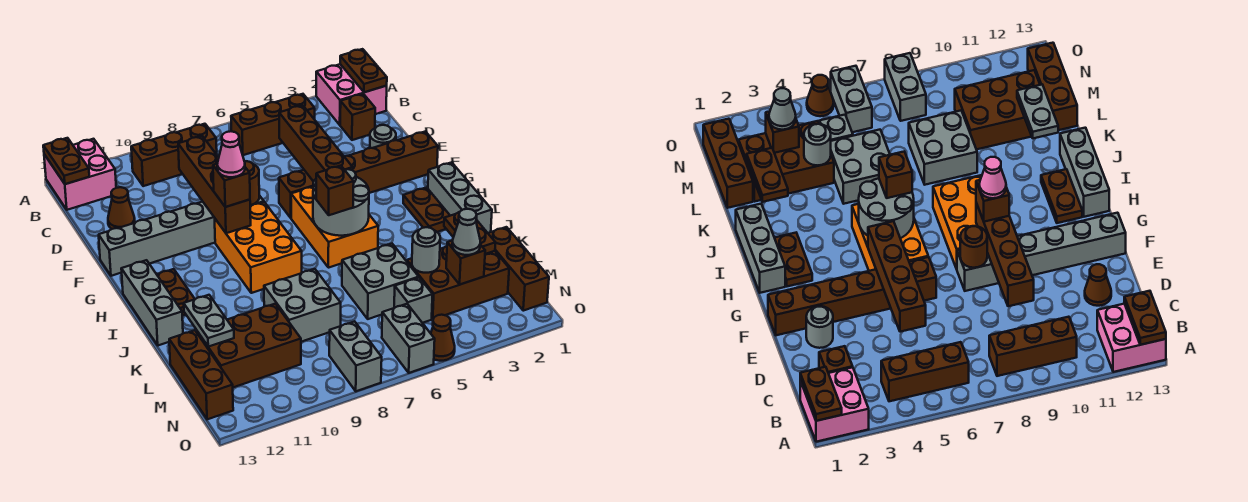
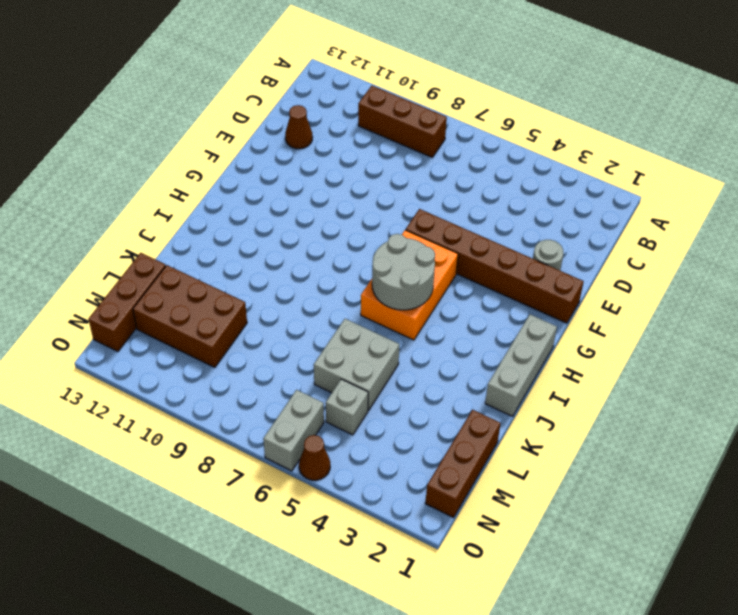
none -> pink 2x2 brick [316,64,387,125]
none -> pink 2x2 brick [44,139,116,210]
none -> brown 1x3 brick [231,94,315,155]
none -> brown 1x1 brick [340,94,375,140]

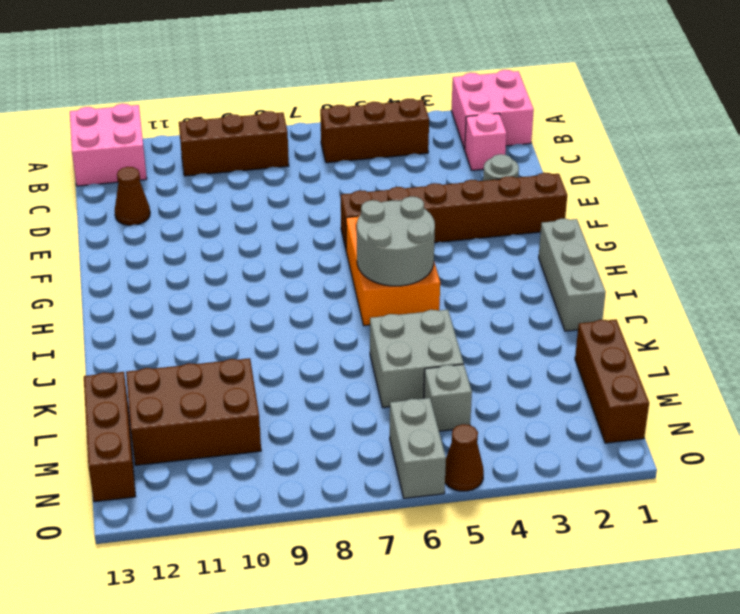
pink 1x1 brick [465,112,507,170] -> brown 1x1 brick [340,94,375,140]
none -> grey 1x6 brick [99,195,264,276]
none -> orange 2x3 brick [215,202,302,293]
none -> brown 1x2 plate [403,187,450,232]
none -> brown 1x2 plate [157,269,195,316]

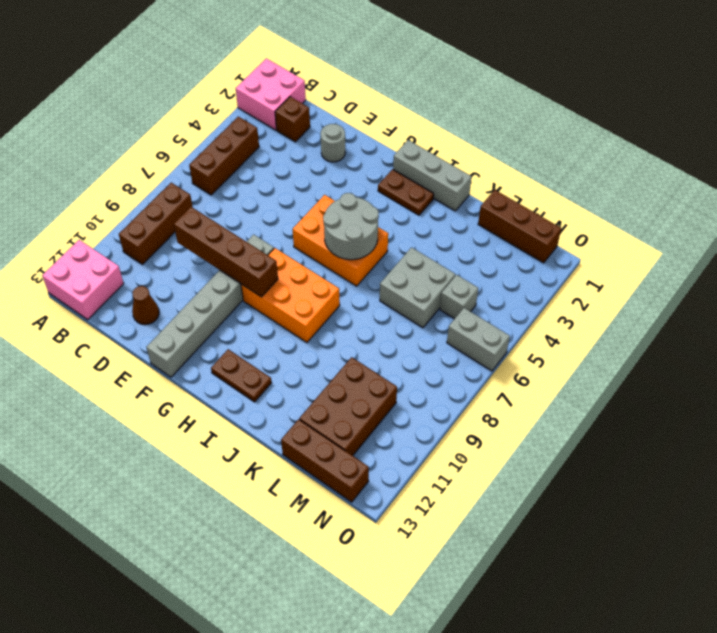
none -> brown 1x6 brick [279,131,438,218]
none -> grey 1x3 brick [121,260,183,345]
none -> grey 2x2 brick [264,269,341,342]
none -> brown 2x3 brick [407,246,509,319]

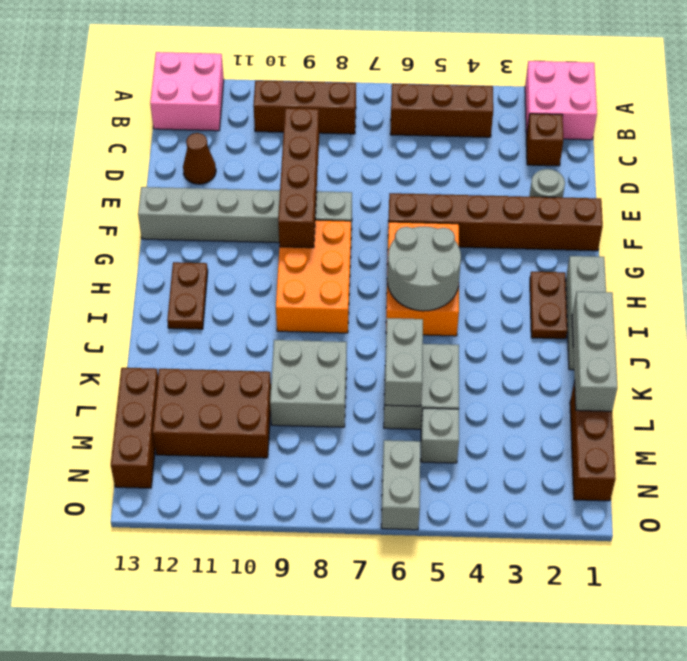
grey 1x3 brick [572,292,618,411] -> grey 1x3 brick moved to [121,260,183,345]
grey 1x2 brick [384,318,423,406] -> grey 1x2 brick moved to [329,321,382,391]
none -> brown 2x3 brick [407,246,509,319]
none -> brown 1x1 cone [431,315,455,361]
none -> brown 1x2 plate [340,49,387,92]
none -> brown 1x2 plate [43,138,89,184]

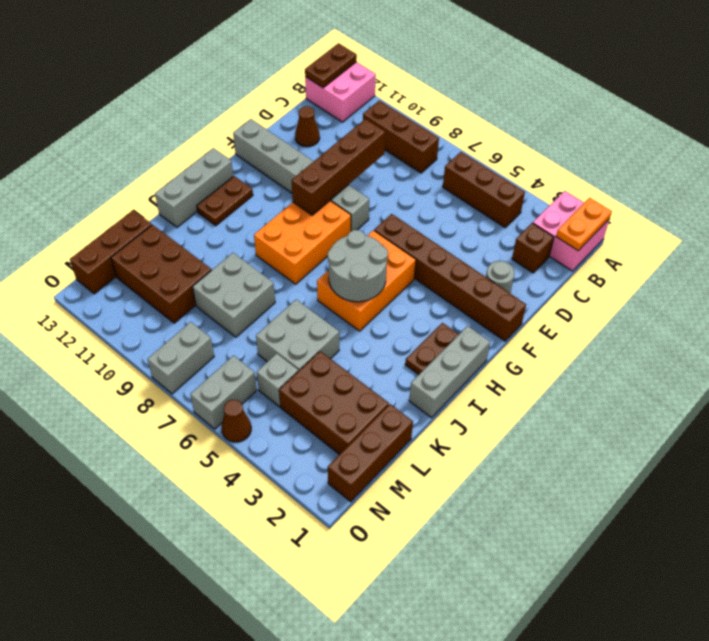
orange 1x2 plate [556,198,612,251] -> brown 1x2 plate [340,49,387,92]
none -> brown 1x4 brick [279,105,353,182]
none -> brown 1x1 round brick [245,161,259,205]
none -> brown 1x2 plate [444,212,496,254]
none -> grey 1x2 plate [184,295,234,347]

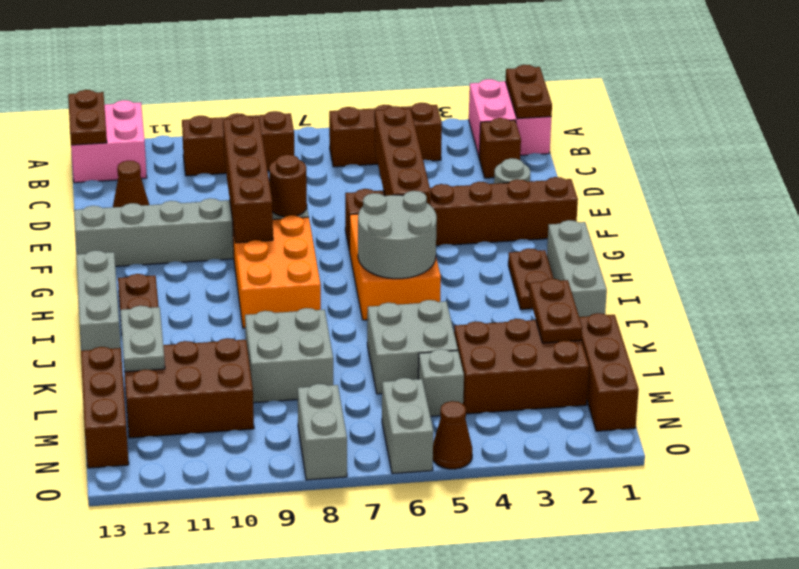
none -> grey 1x1 round brick [412,227,440,273]
none -> brown 1x1 brick [446,240,485,284]
none -> brown 1x1 brick [213,164,250,207]
none -> brown 1x1 brick [316,166,354,215]

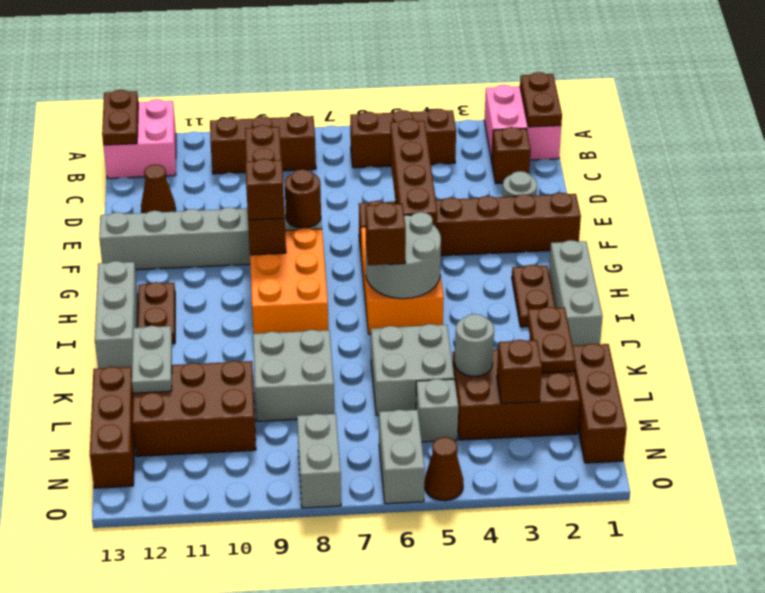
none -> grey 1x1 cone [452,209,480,255]
none -> pink 1x1 cone [217,131,245,177]

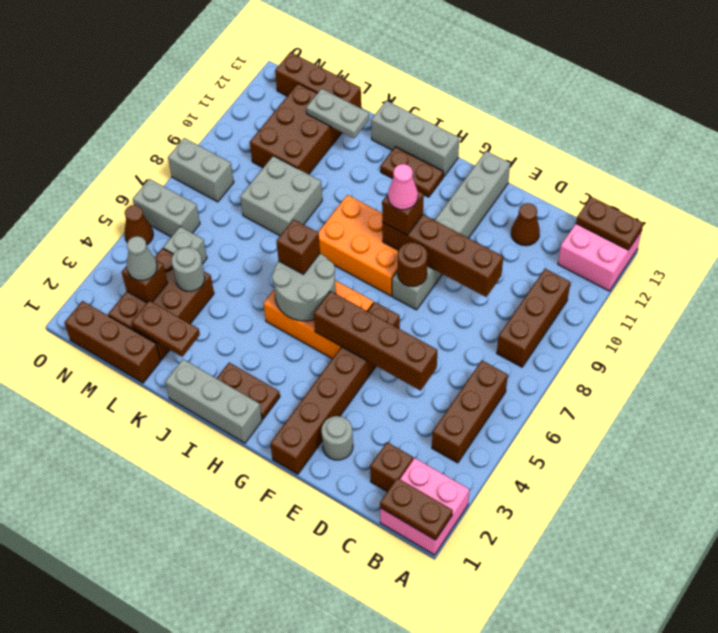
none -> grey 2x2 brick [342,244,419,319]

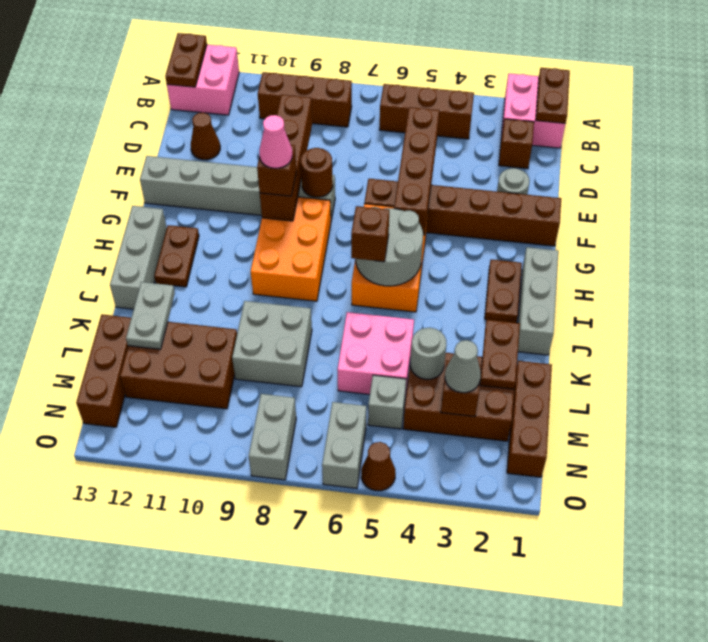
pink 2x2 brick [337,312,414,397] -> grey 2x2 brick [342,244,419,319]

